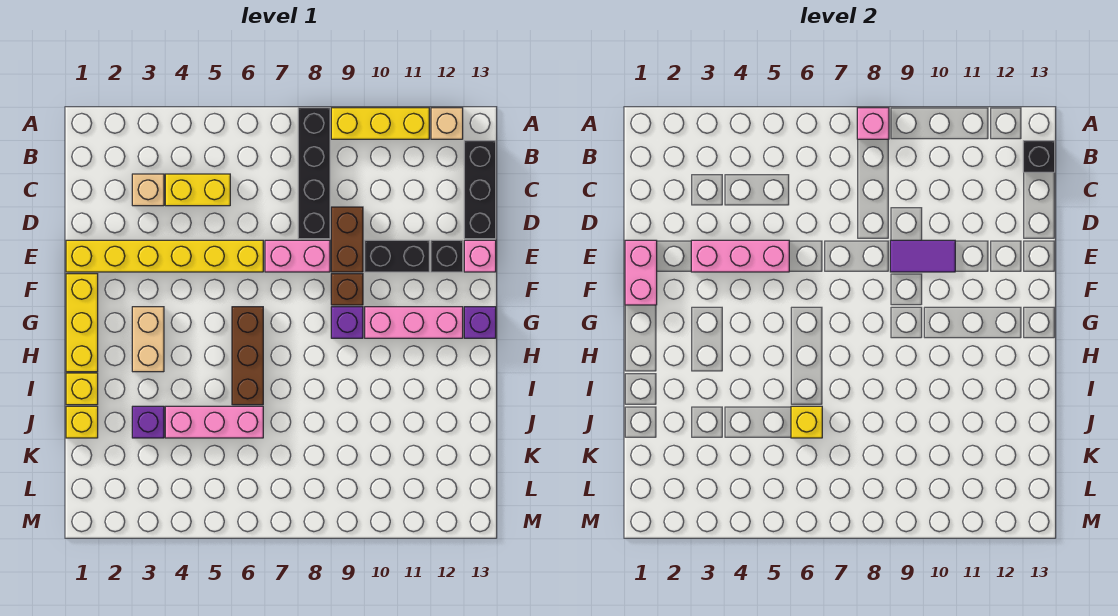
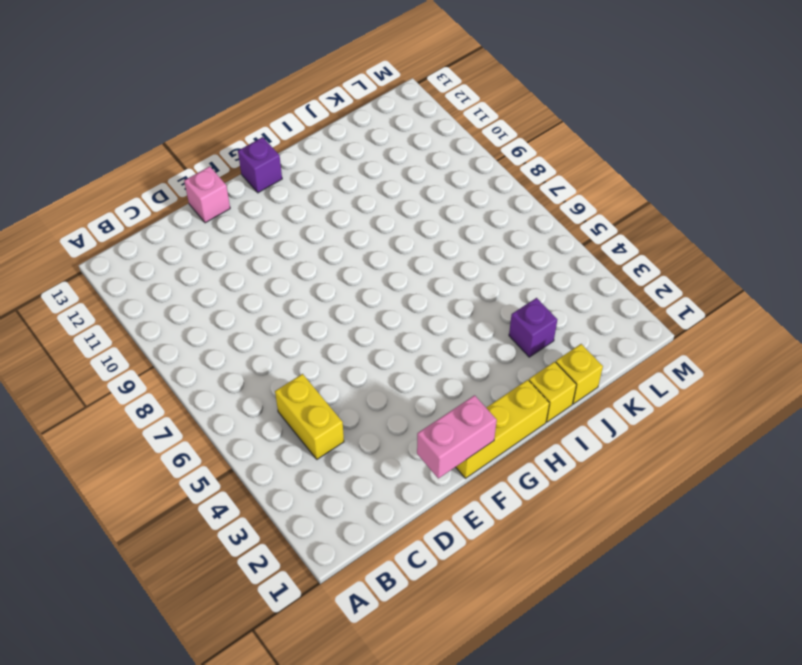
none -> black 1x4 brick [298,108,330,239]
none -> yellow 1x3 brick [331,108,429,139]
none -> tan 1x1 brick [431,108,463,139]

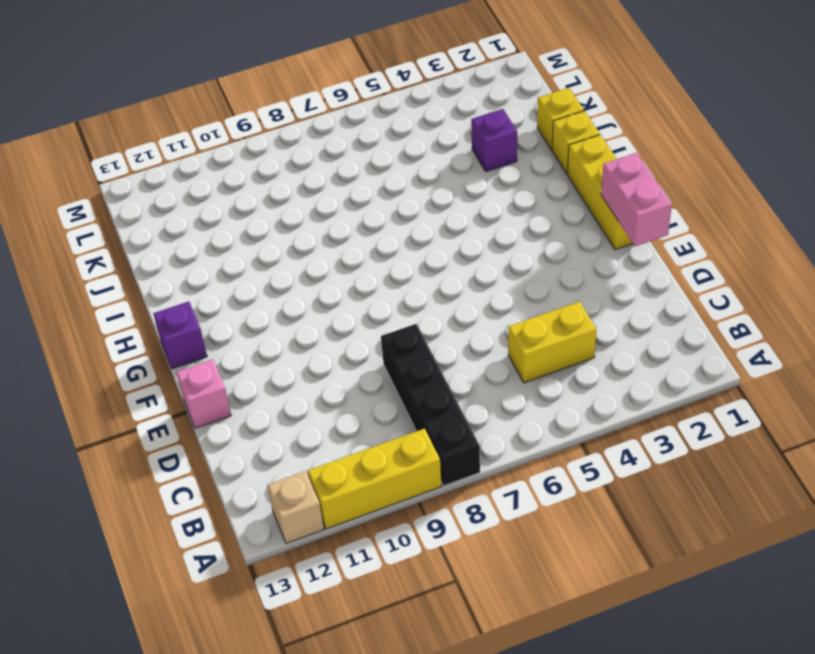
none -> black 1x3 brick [464,141,496,239]
none -> tan 1x1 brick [132,174,164,206]
none -> brown 1x2 brick [331,207,363,272]

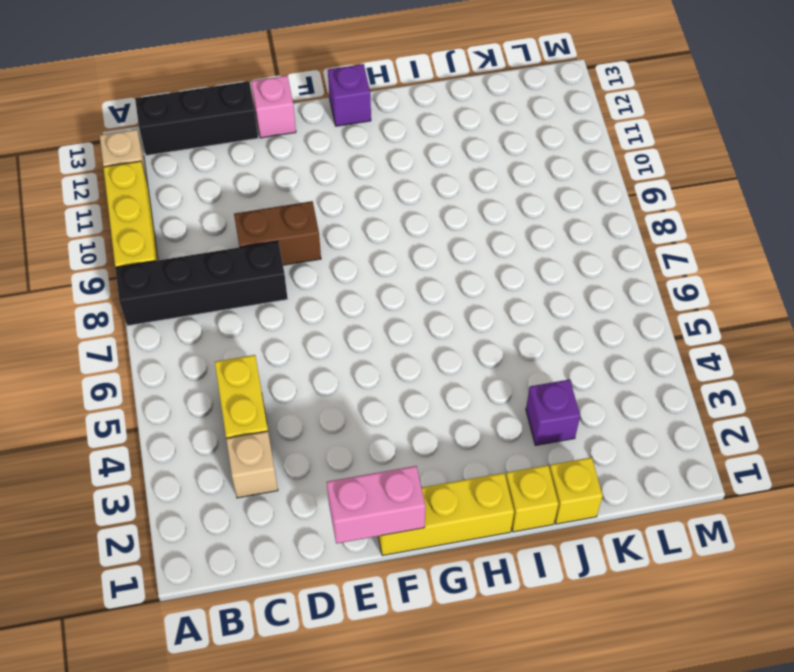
none -> yellow 1x6 brick [66,240,263,272]
none -> pink 1x2 brick [265,240,330,272]
none -> black 1x2 brick [365,240,429,272]

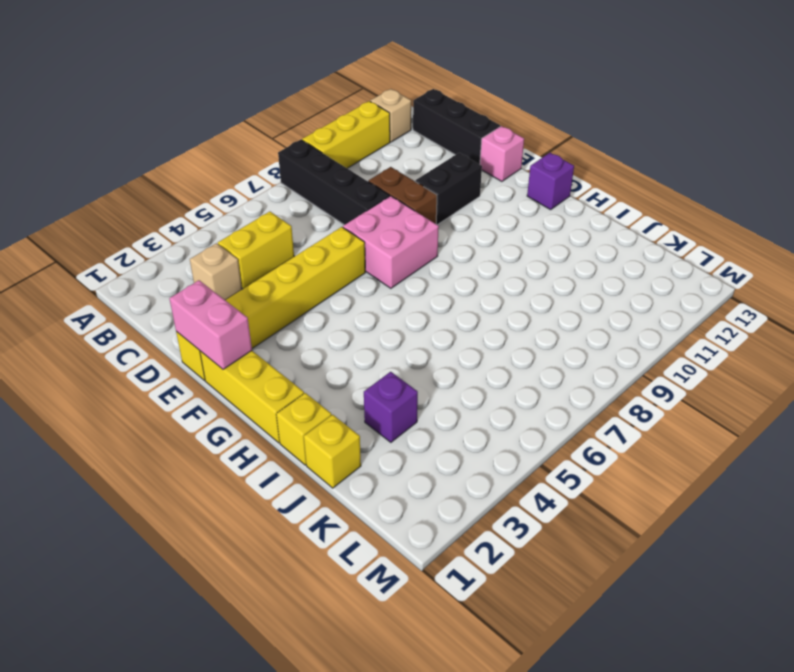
pink 2x2 brick [343,196,439,288] -> pink 1x2 brick [265,240,330,272]
none -> black 1x1 brick [431,240,463,272]
none -> brown 1x1 brick [331,274,363,305]
none -> tan 1x2 brick [132,307,164,372]

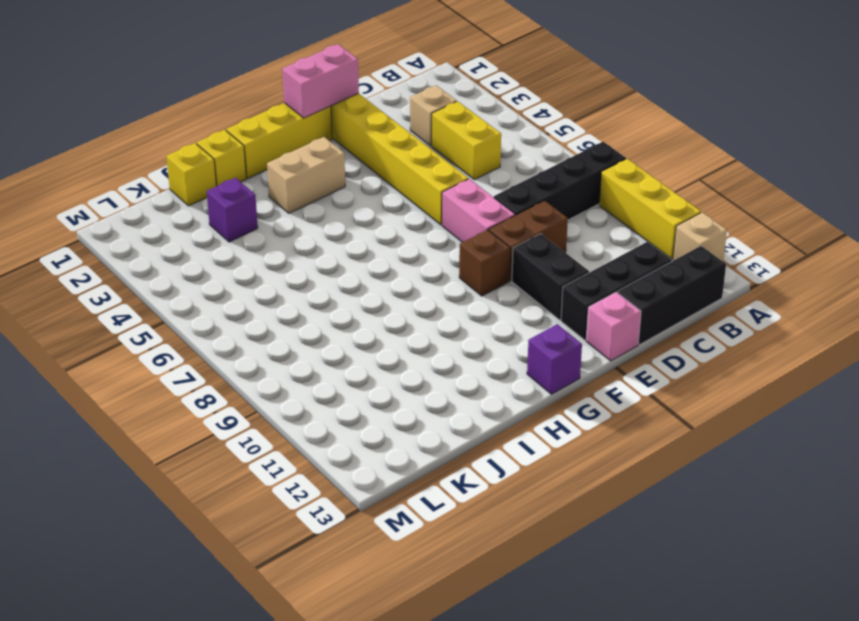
black 1x3 brick [561,242,672,340] -> black 1x1 brick [431,240,463,272]
none -> brown 1x3 brick [232,307,263,405]
none -> purple 1x1 brick [331,307,363,338]
none -> pink 1x3 brick [365,307,463,338]

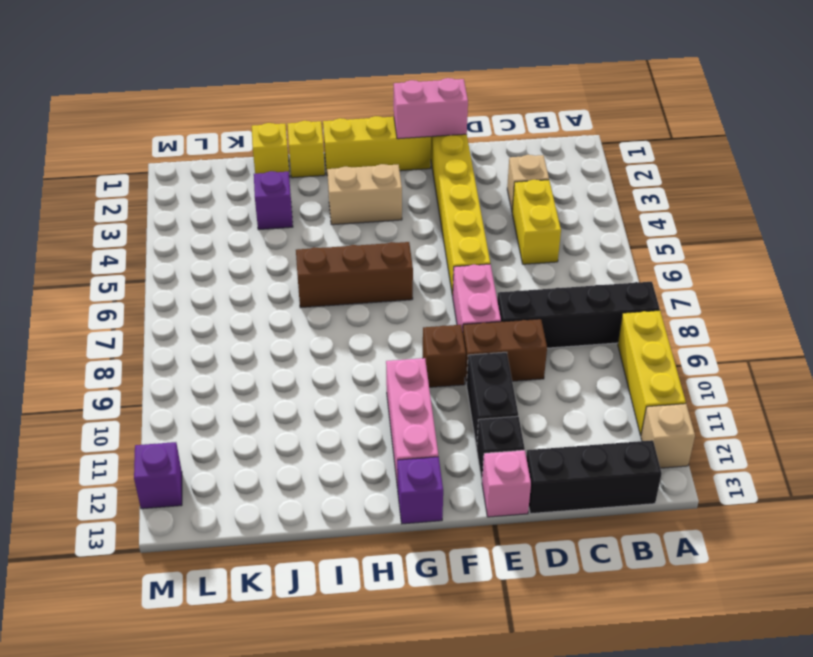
purple 1x1 brick [134,442,182,509] -> purple 1x1 brick moved to [331,307,363,338]
none -> pink 1x3 brick [165,406,263,438]
none -> pink 1x1 brick [857,108,889,139]
none -> black 1x1 brick [1023,141,1055,172]

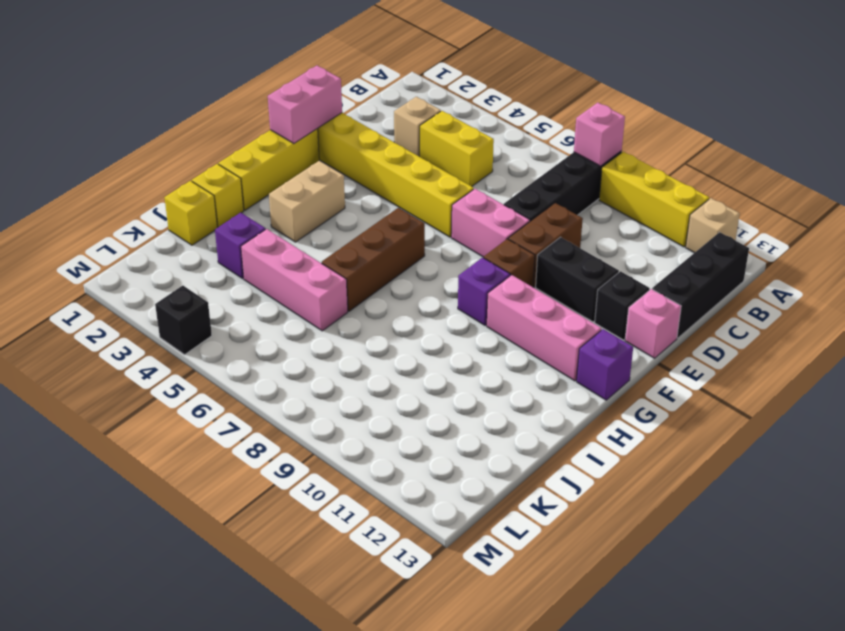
black 1x1 brick [155,286,212,355] -> black 1x1 brick moved to [1023,141,1055,172]
none -> pink 1x3 brick [691,240,789,272]
none -> purple 1x2 tile [890,240,955,272]
none -> yellow 1x1 brick [791,406,822,438]

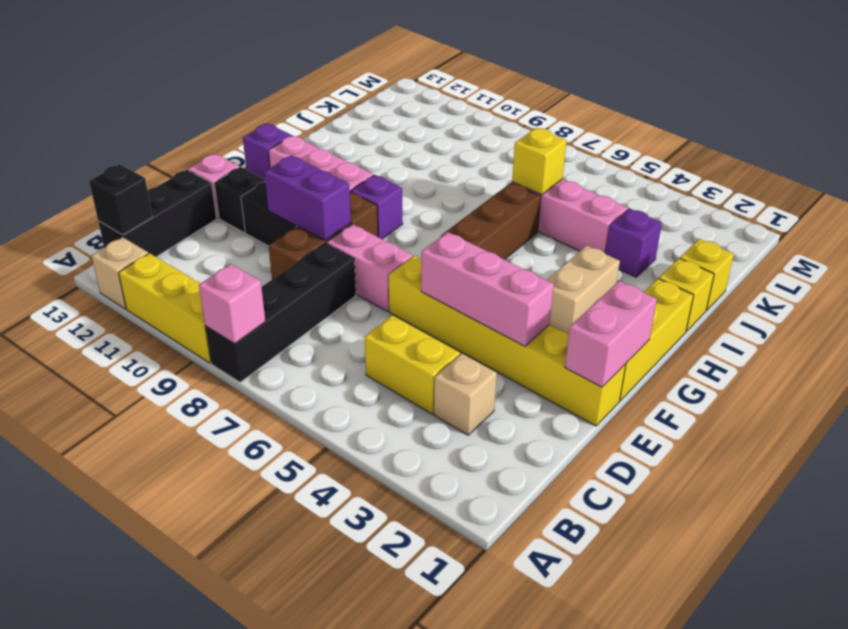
purple 1x2 brick [264,155,351,241] -> purple 1x2 tile [890,240,955,272]

